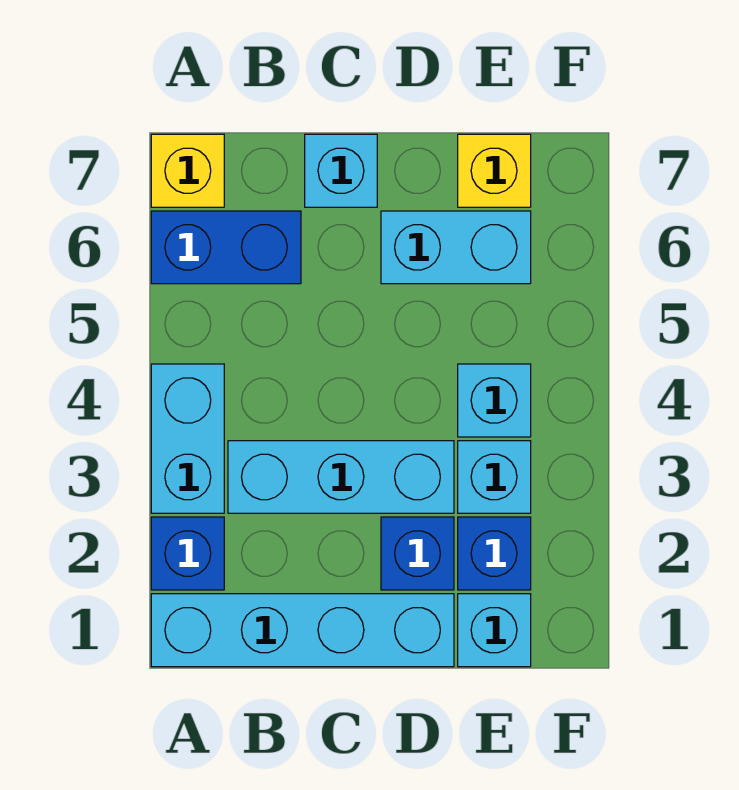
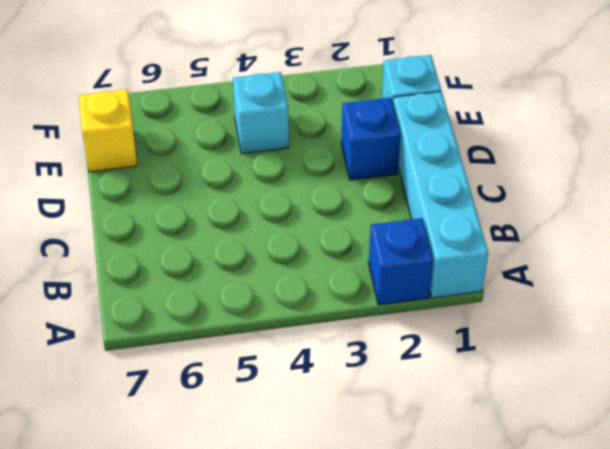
none -> cyan 1x2 brick [151,364,224,513]
none -> blue 1x2 brick [151,211,301,284]
none -> yellow 1x1 brick [151,134,224,207]

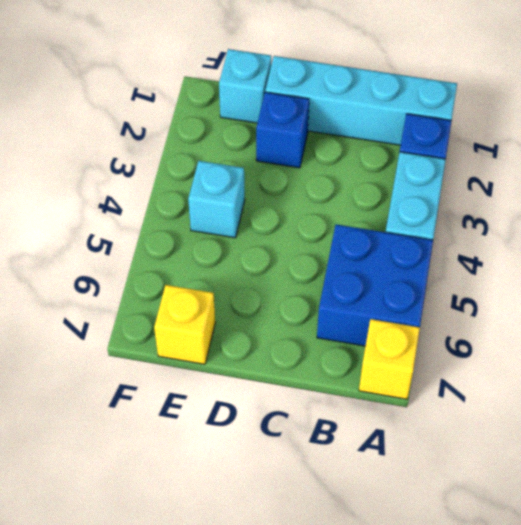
blue 2x2 brick [317,224,433,346] -> blue 1x2 brick [151,211,301,284]
none -> cyan 1x3 brick [228,441,454,513]
none -> cyan 1x1 brick [305,134,377,207]
none -> cyan 1x2 brick [381,211,531,284]

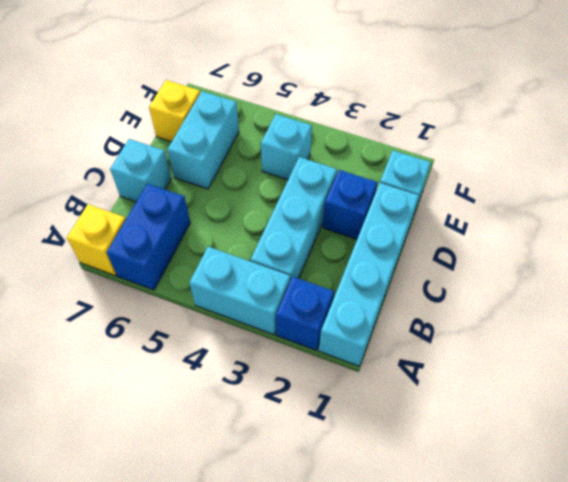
none -> blue 1x1 brick [458,517,531,590]
none -> cyan 1x1 brick [458,441,531,513]

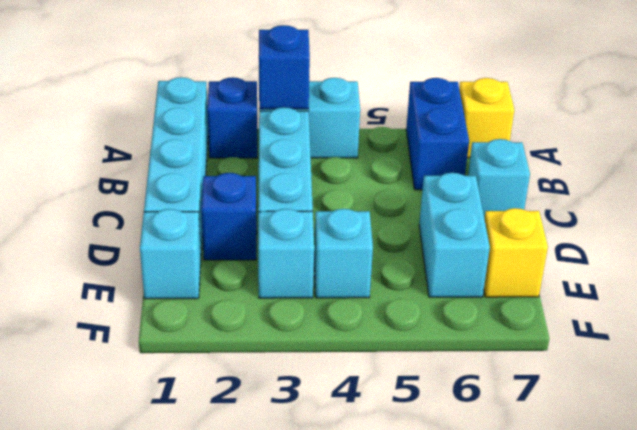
blue 1x1 brick [259,25,310,109] -> blue 1x1 brick moved to [458,517,531,590]

